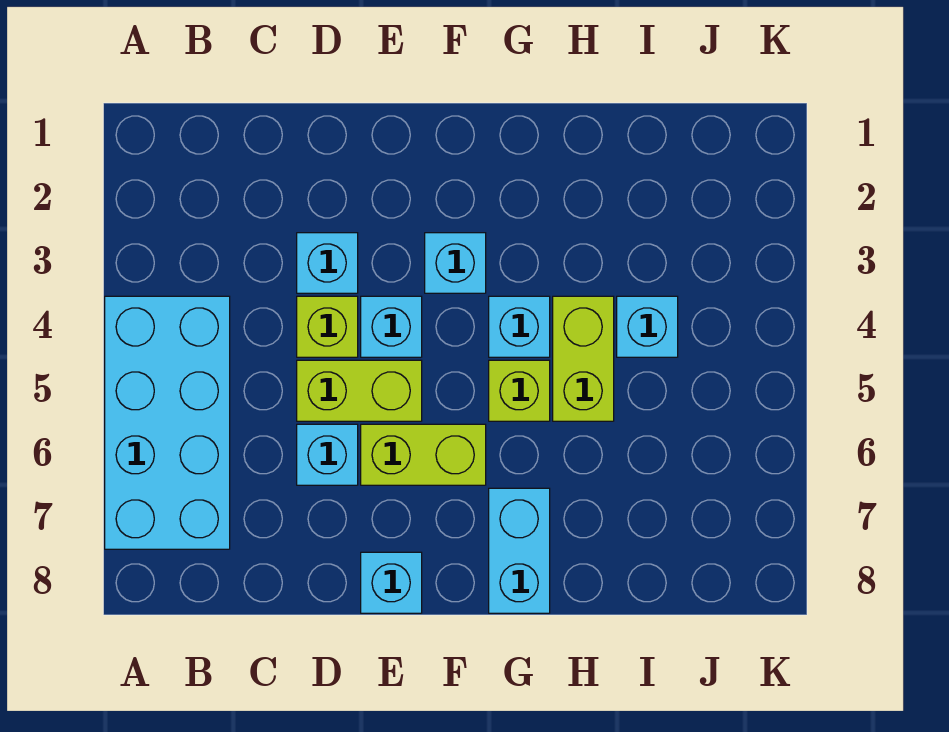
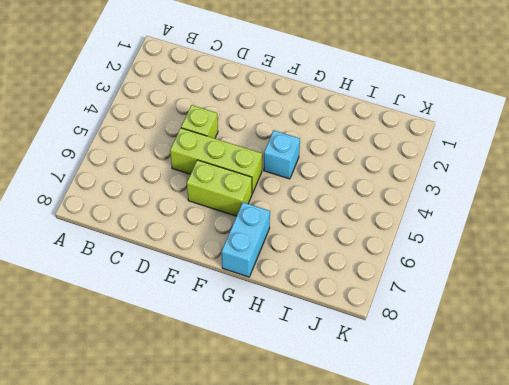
lime 1x3 brick [170,128,262,194] -> lime 1x2 brick [297,360,422,421]
none -> cyan 2x4 brick [105,296,230,549]
none -> cyan 1x1 brick [297,233,358,293]
none -> cyan 1x1 brick [297,424,358,485]

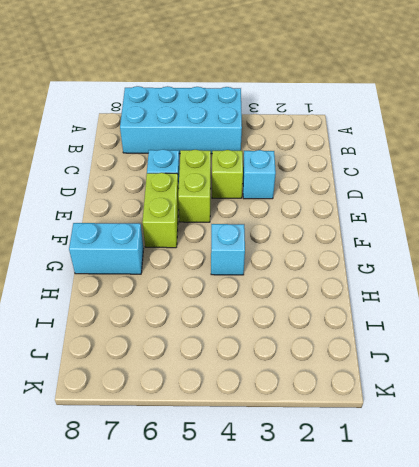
none -> cyan 1x1 brick [361,296,422,357]
none -> cyan 1x1 brick [361,552,422,613]
none -> cyan 1x1 brick [425,233,486,293]

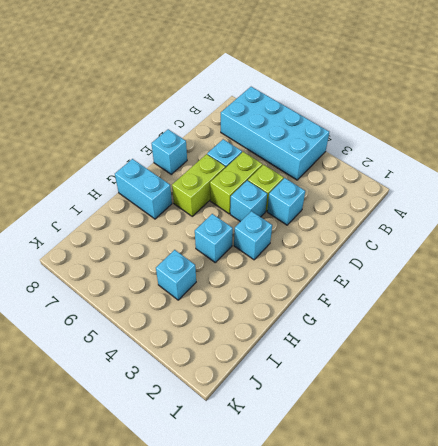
none -> lime 1x1 brick [489,360,550,421]
none -> lime 1x2 brick [553,296,614,421]

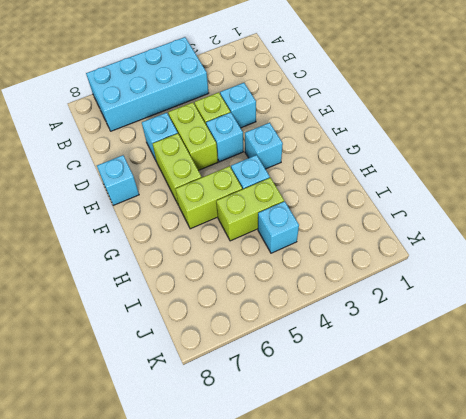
lime 1x2 brick [176,166,242,229] -> lime 1x1 brick [489,360,550,421]
none -> cyan 1x2 brick [489,488,550,613]

